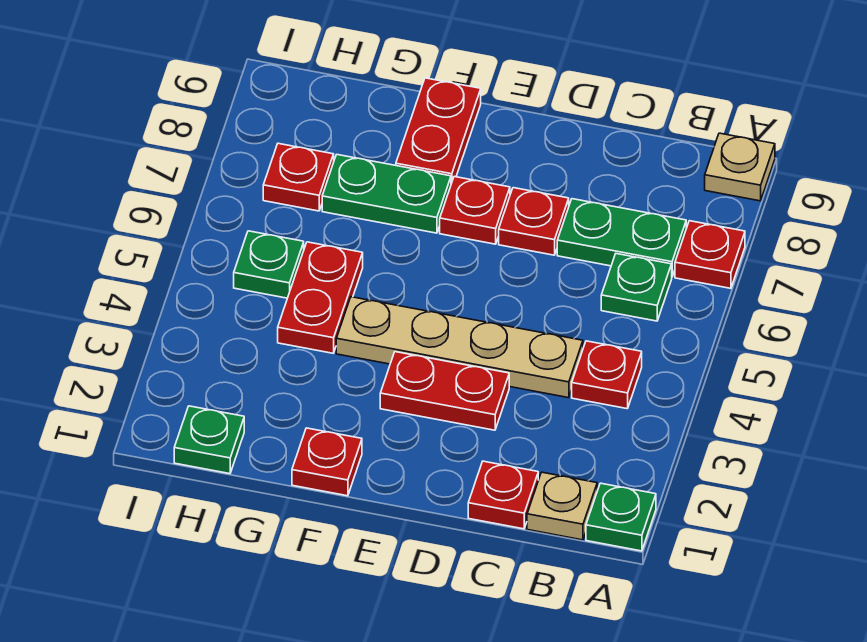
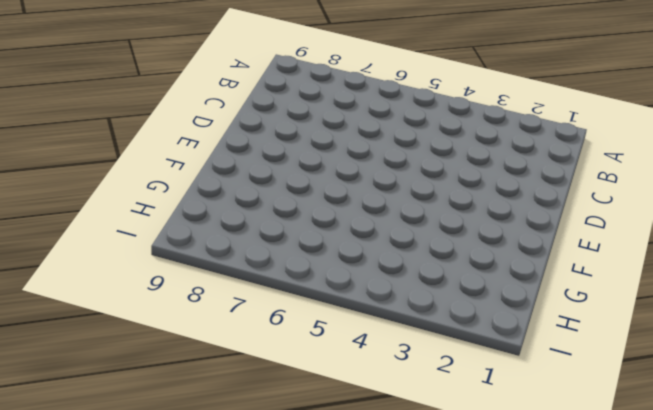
none -> green 1x1 plate [586,483,656,551]
none -> red 1x1 plate [675,221,745,288]
none -> tan 1x1 plate [705,133,775,201]

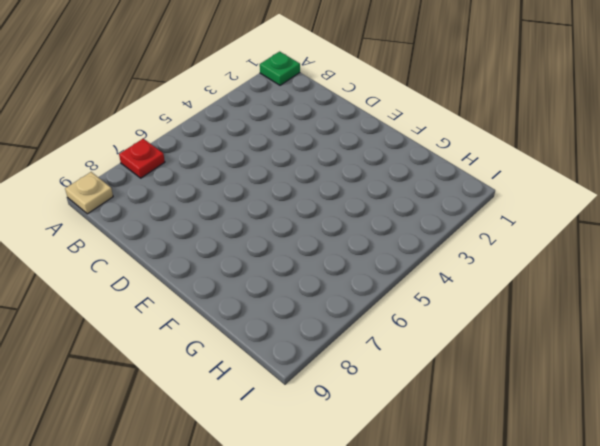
none -> tan 1x1 plate [527,472,597,540]
none -> red 1x1 plate [572,341,642,409]
none -> green 1x1 plate [601,254,672,321]

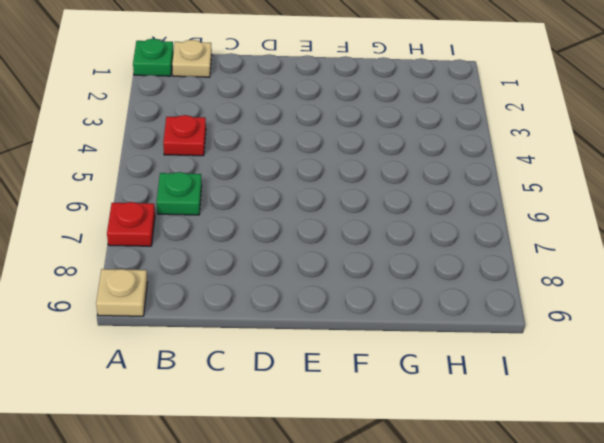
none -> green 1x2 plate [557,199,686,276]
none -> red 1x1 plate [468,461,538,529]
none -> tan 1x4 plate [336,297,583,398]

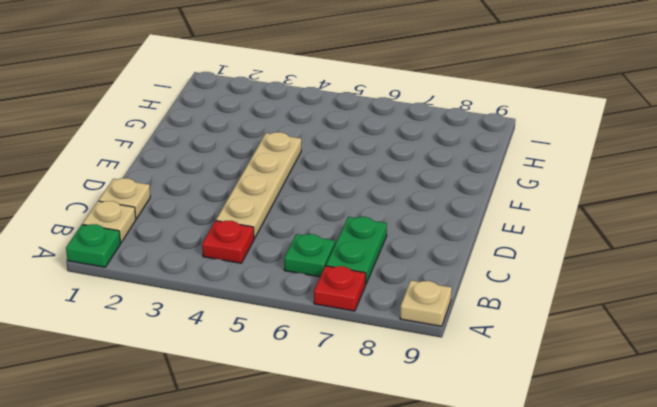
tan 1x1 plate [99,178,150,219] -> red 1x1 plate [468,461,538,529]
none -> red 1x2 plate [380,352,509,430]
none -> red 1x1 plate [499,188,569,255]
none -> red 1x1 plate [440,177,510,244]

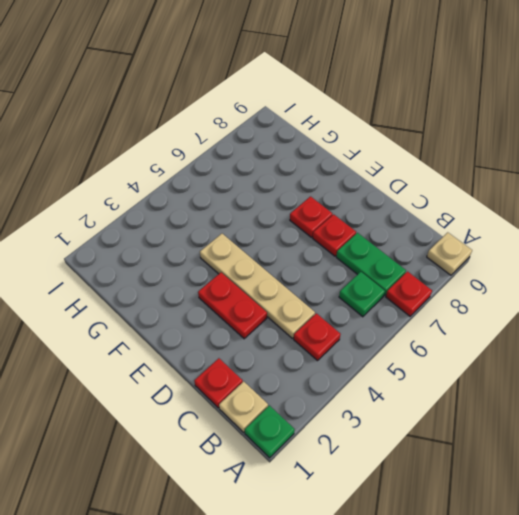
none -> red 1x1 plate [292,428,362,496]
none -> green 1x2 plate [322,155,451,233]
none -> red 1x2 plate [396,78,481,184]

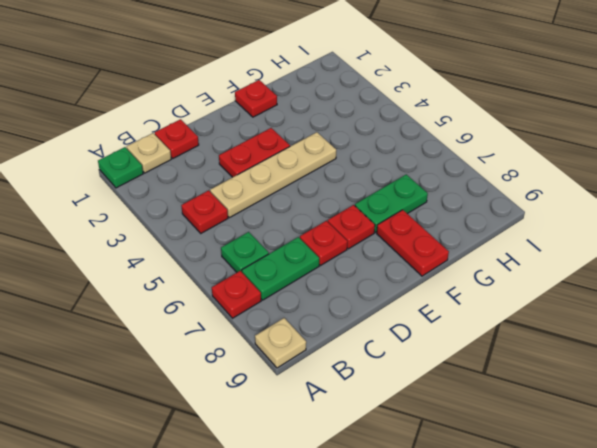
none -> red 1x2 plate [278,242,363,353]
none -> green 1x1 plate [174,406,244,474]
none -> green 1x1 plate [234,231,304,298]

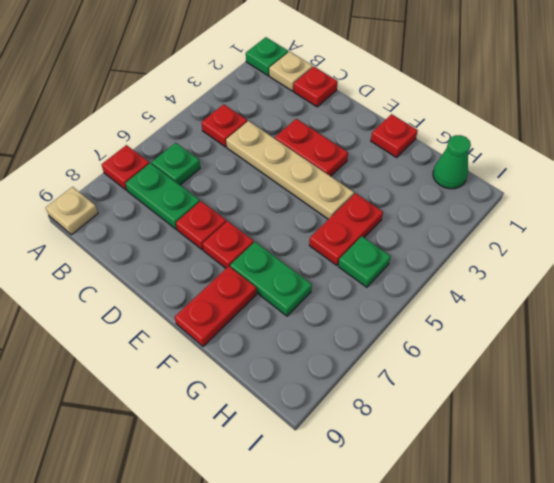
green 1x1 cone [433,135,471,189] -> green 1x1 plate [174,406,244,474]
none -> red 1x1 plate [263,143,334,211]

